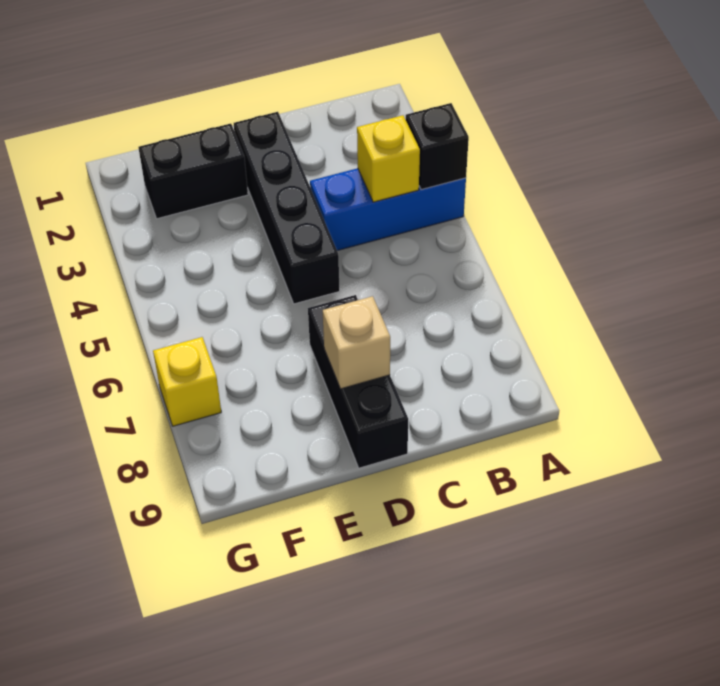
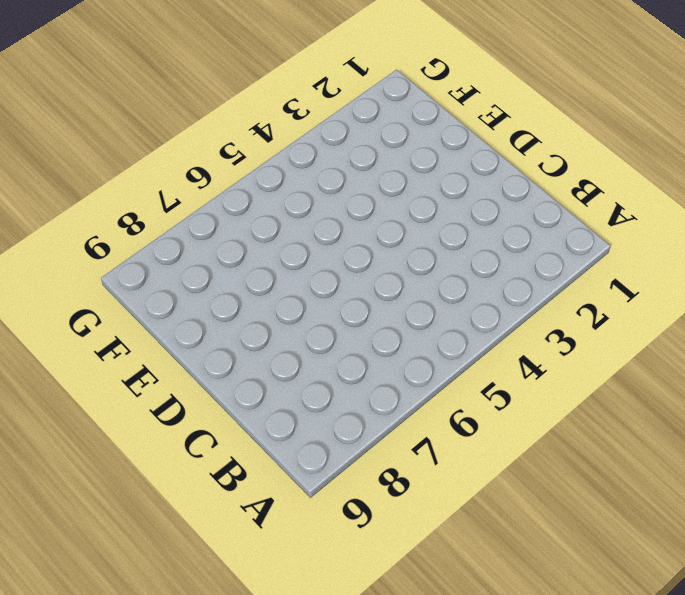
none -> blue 1x3 brick [310,168,466,251]
none -> black 1x4 brick [234,112,340,304]

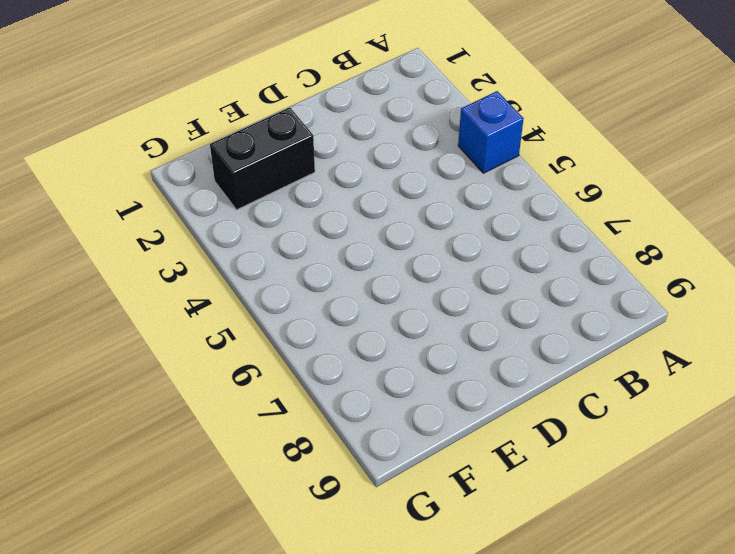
blue 1x1 brick [458,91,524,173] -> blue 1x3 brick [310,168,466,251]
none -> black 1x4 brick [234,112,340,304]
none -> black 1x3 brick [308,295,408,468]

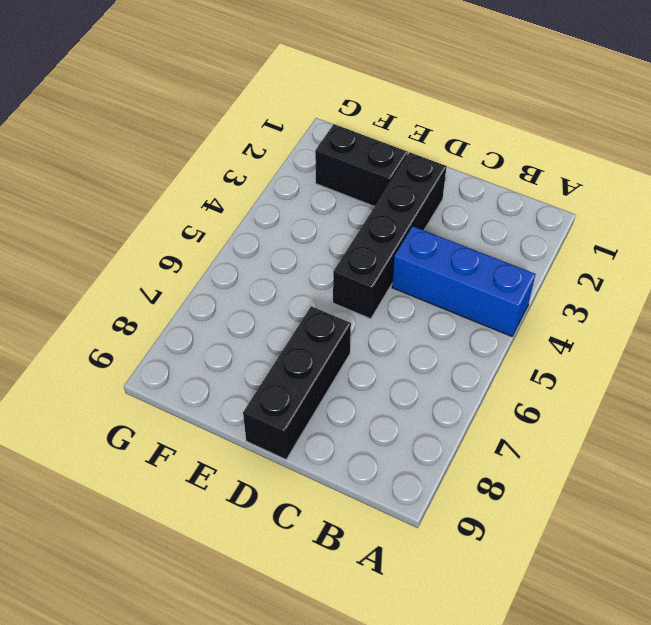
none -> yellow 1x1 brick [153,337,221,426]
none -> black 1x1 brick [406,103,469,190]

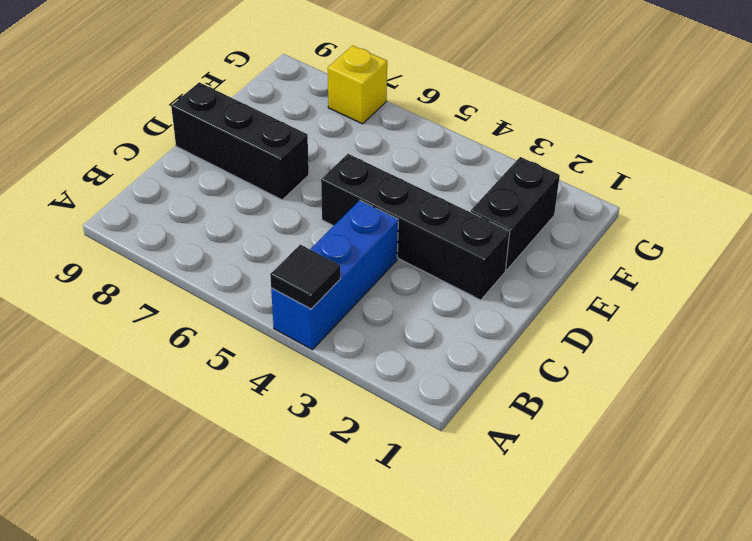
black 1x1 tile [270,245,340,309] -> black 1x1 brick [406,103,469,190]
none -> yellow 1x1 brick [357,115,420,202]
none -> tan 1x1 brick [323,296,390,389]

